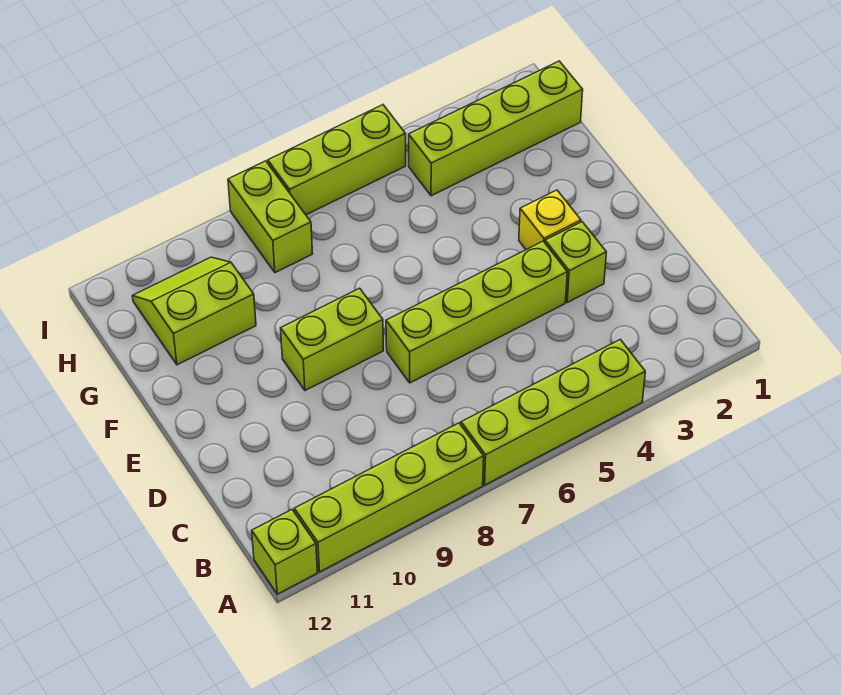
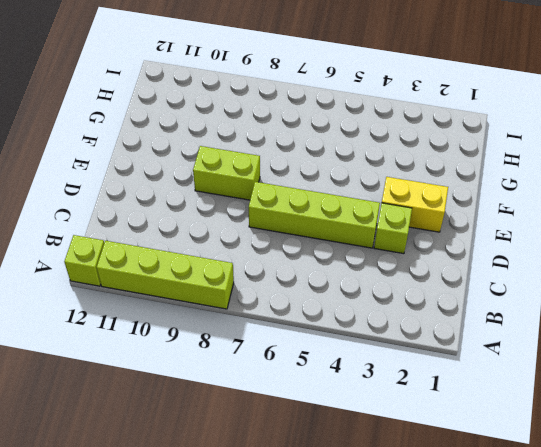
yellow 1x2 brick [382,177,448,232] -> yellow 1x1 brick [519,190,581,250]
none -> lime 1x4 brick [461,340,645,485]
none -> lime 2x2 slope [132,257,256,365]

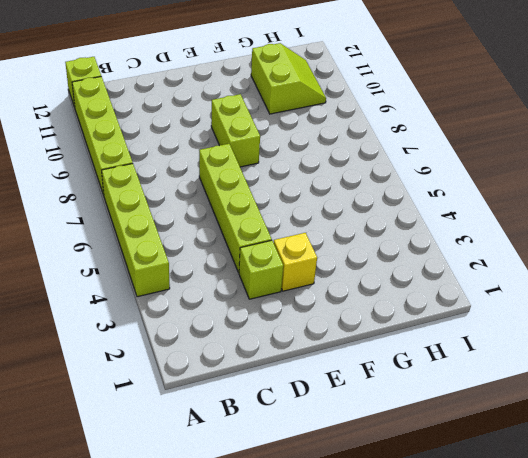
none -> lime 1x4 brick [409,61,583,196]
none -> lime 1x2 brick [228,161,313,273]

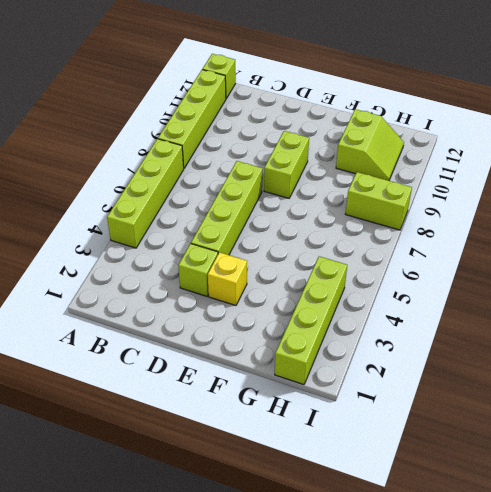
none -> lime 1x3 brick [268,105,406,215]

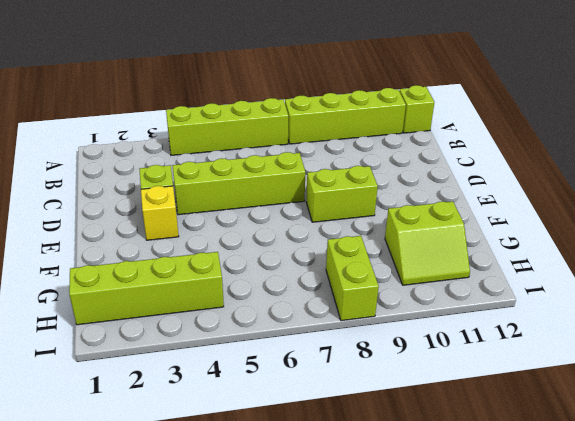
none -> lime 1x3 brick [268,105,406,215]

